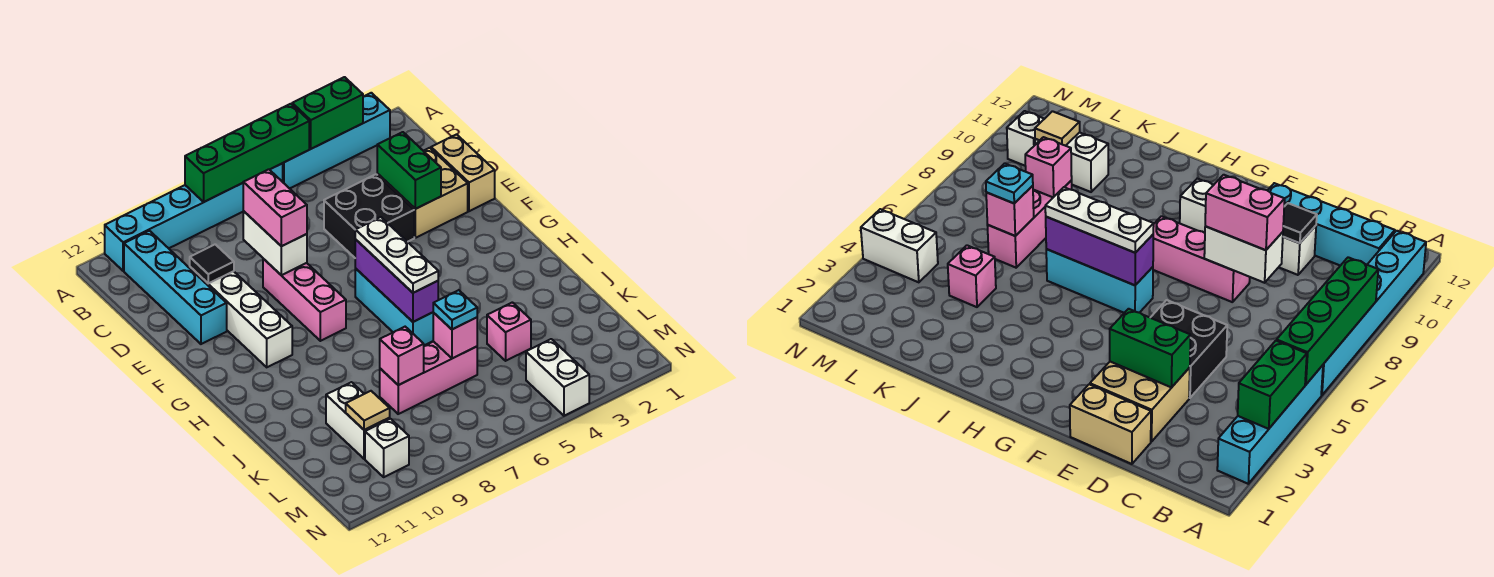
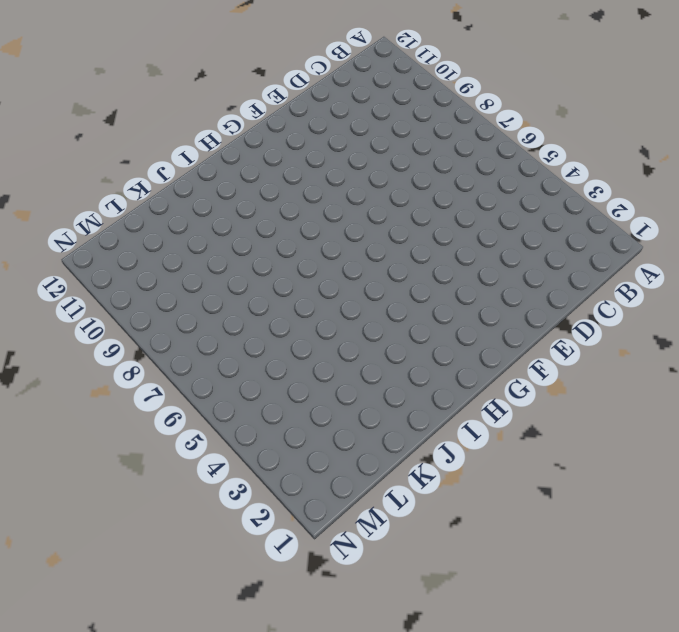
none -> cyan 1x4 brick [283,93,390,189]
none -> cyan 1x6 brick [105,163,283,271]
none -> cyan 1x4 brick [124,231,227,344]

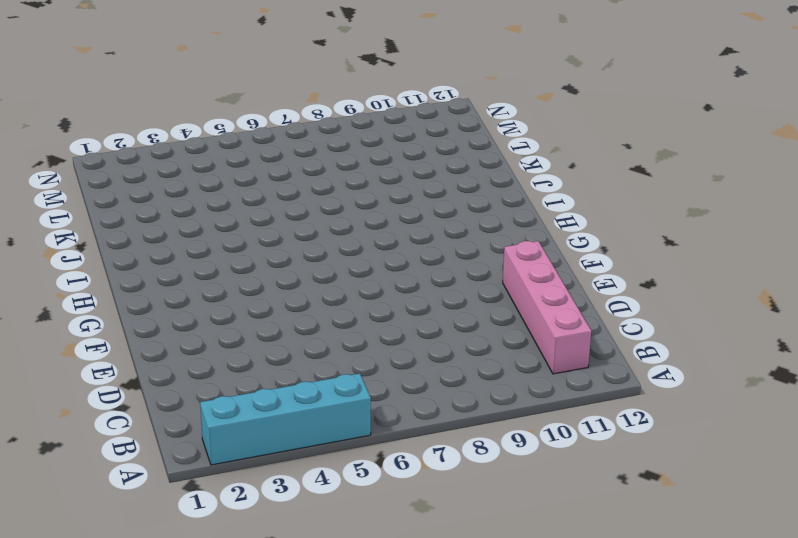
pink 1x4 brick [503,241,591,374] -> cyan 1x4 brick [124,231,227,344]
none -> cyan 1x6 brick [105,163,283,271]
none -> tan 1x2 brick [431,134,495,211]
none -> tan 2x2 brick [377,148,468,238]

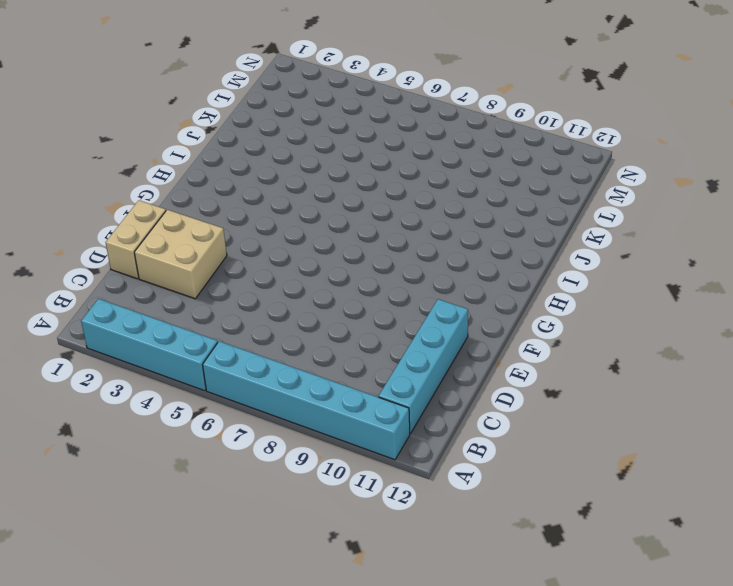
none -> black 2x2 brick [324,174,414,258]
none -> white 1x4 brick [190,267,292,367]
none -> pink 1x3 brick [263,259,346,341]

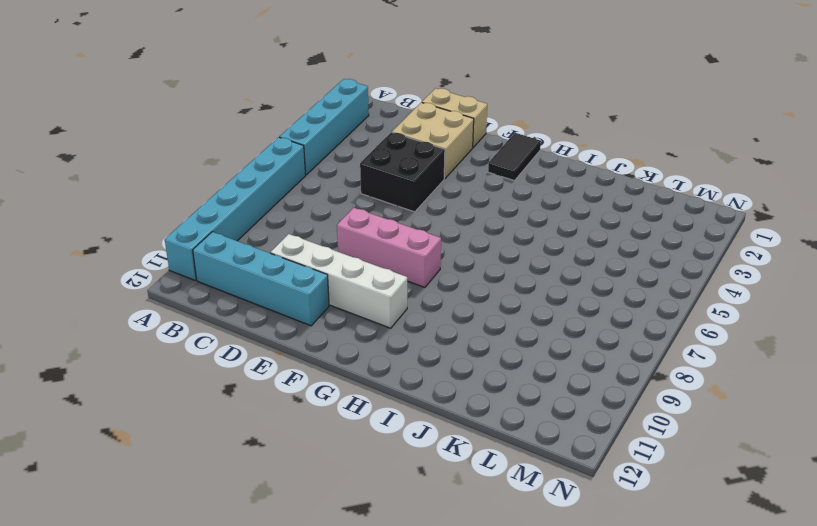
black 1x2 tile [488,133,541,181] -> none
none -> cyan 1x3 brick [355,269,433,345]
none -> pink 1x1 brick [487,302,531,361]
none -> pink 1x3 brick [380,341,477,414]

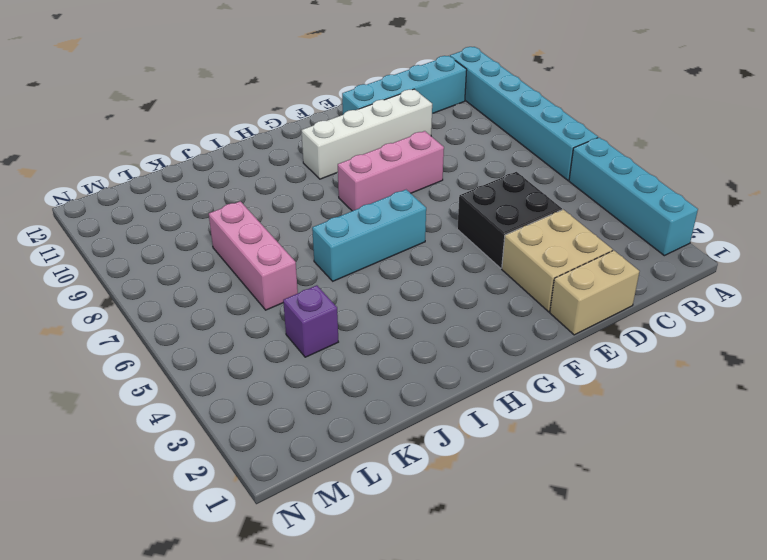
purple 1x1 brick [283,285,338,357] -> pink 1x1 brick [487,302,531,361]
none -> white 1x2 brick [326,382,390,459]
none -> white 1x2 brick [526,339,589,416]
none -> white 1x1 brick [365,419,409,477]

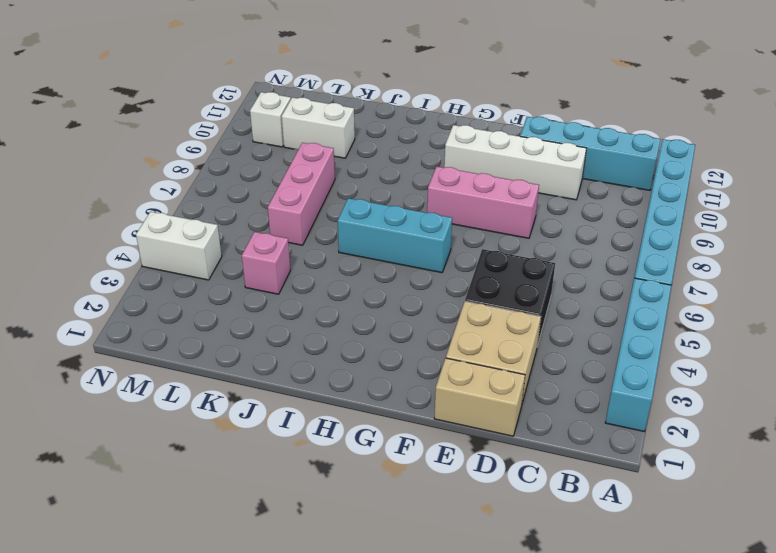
none -> green 1x2 brick [292,77,363,149]
none -> green 1x4 brick [185,104,309,202]
none -> green 1x2 brick [377,132,441,209]

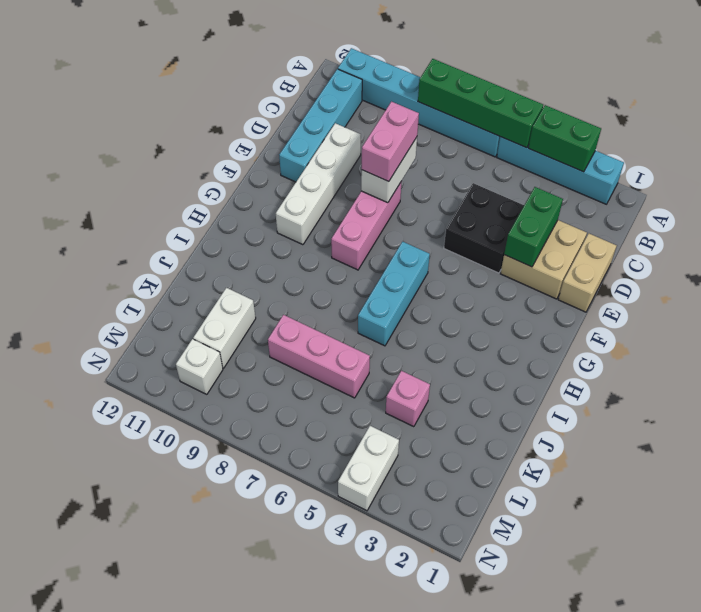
none -> black 1x1 tile [190,244,234,284]
none -> purple 1x3 brick [355,240,438,322]
none -> pink 1x1 brick [433,313,477,358]

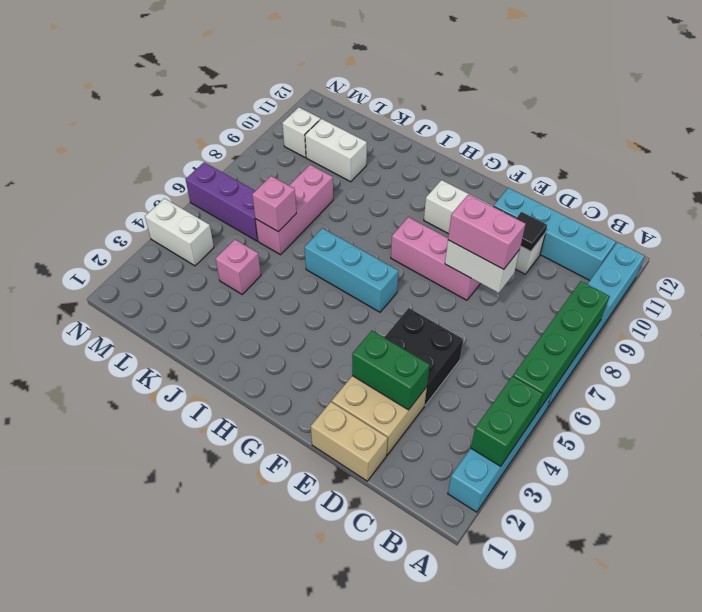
purple 1x3 brick [186,162,258,241] -> purple 1x3 brick moved to [355,240,438,322]
none -> pink 1x1 brick [380,327,424,385]
none -> tan 1x1 tile [346,391,390,430]
none -> white 1x3 plate [355,217,438,293]

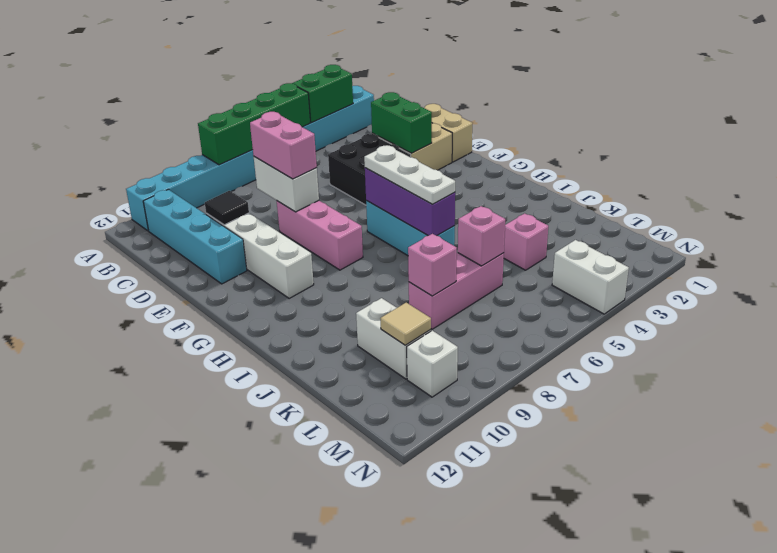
none -> cyan 1x1 plate [433,290,477,329]

